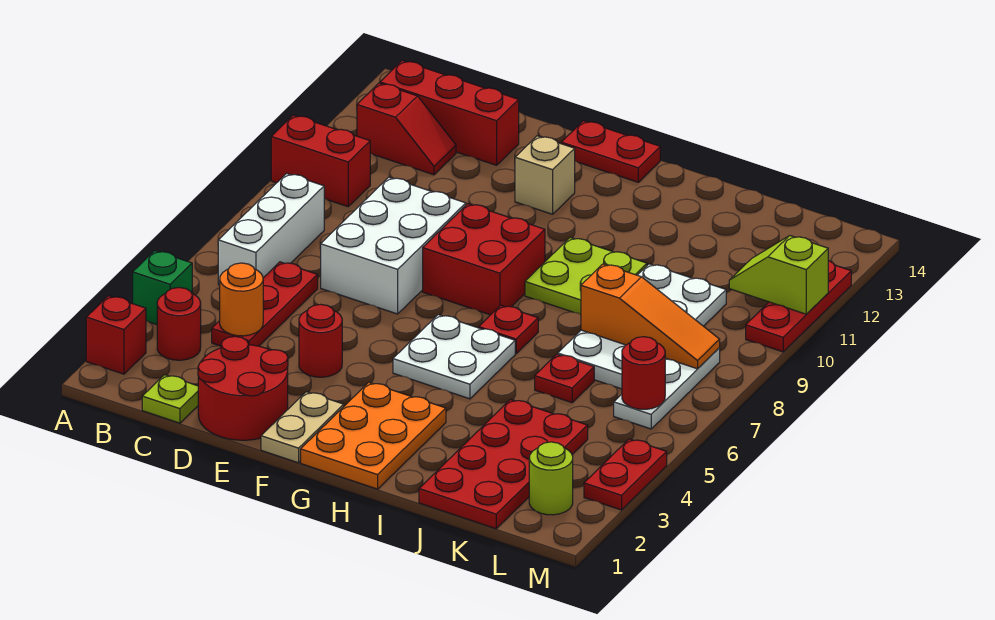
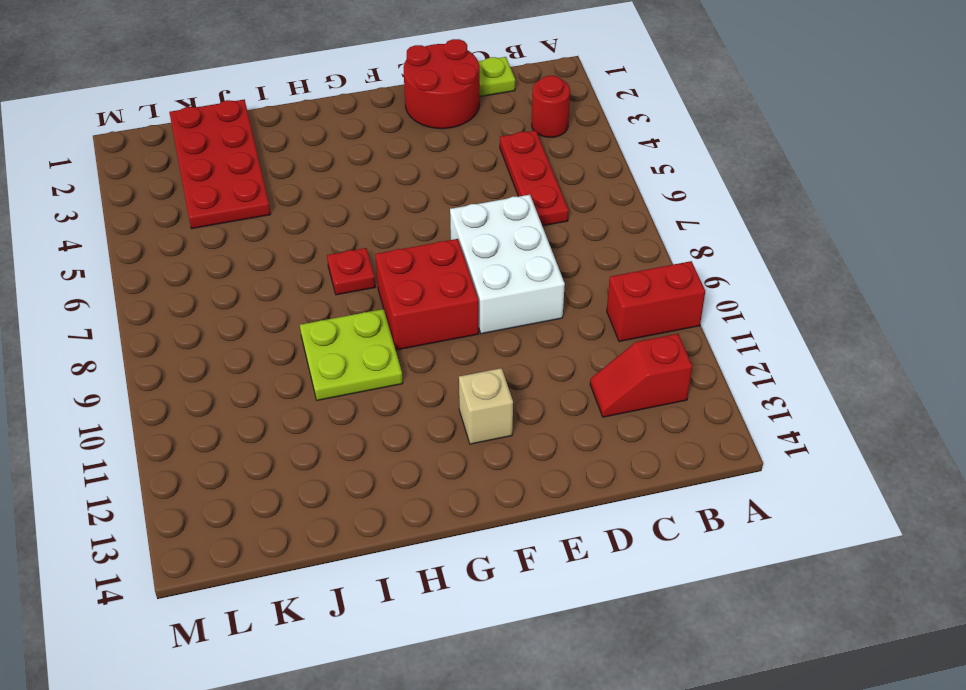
none -> red 1x1 brick [86,296,146,374]
none -> green 1x1 brick [133,251,192,325]
none -> white 1x3 brick [218,173,324,285]
none -> red 1x3 brick [380,61,519,165]

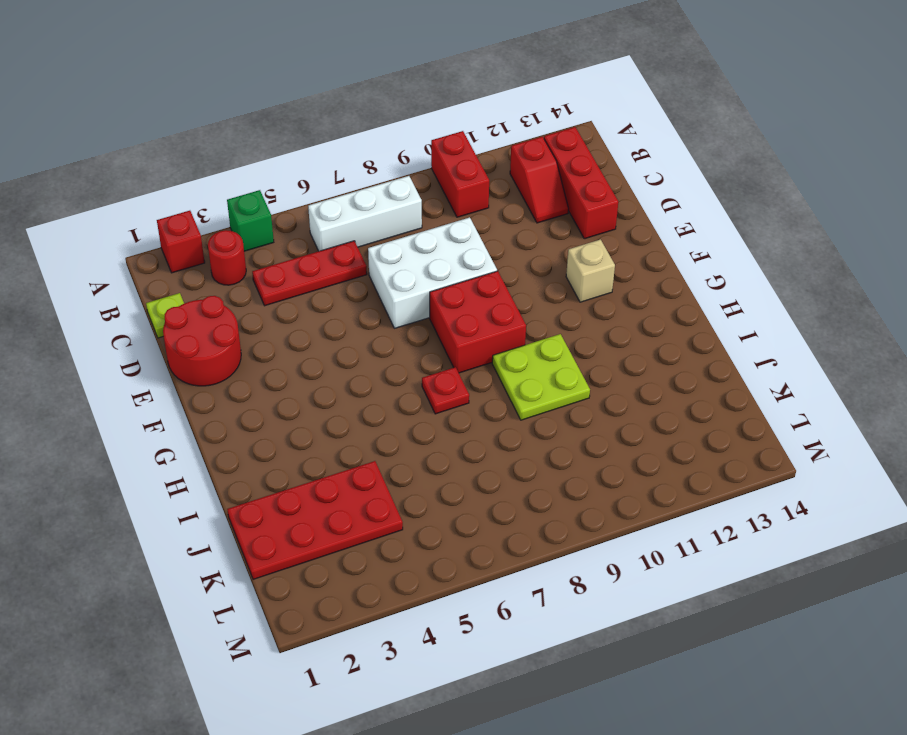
none -> red 1x1 round brick [299,304,342,377]
none -> tan 1x2 plate [261,392,344,463]
none -> red 1x2 plate [561,121,660,182]
none -> orange 2x3 plate [301,383,446,489]

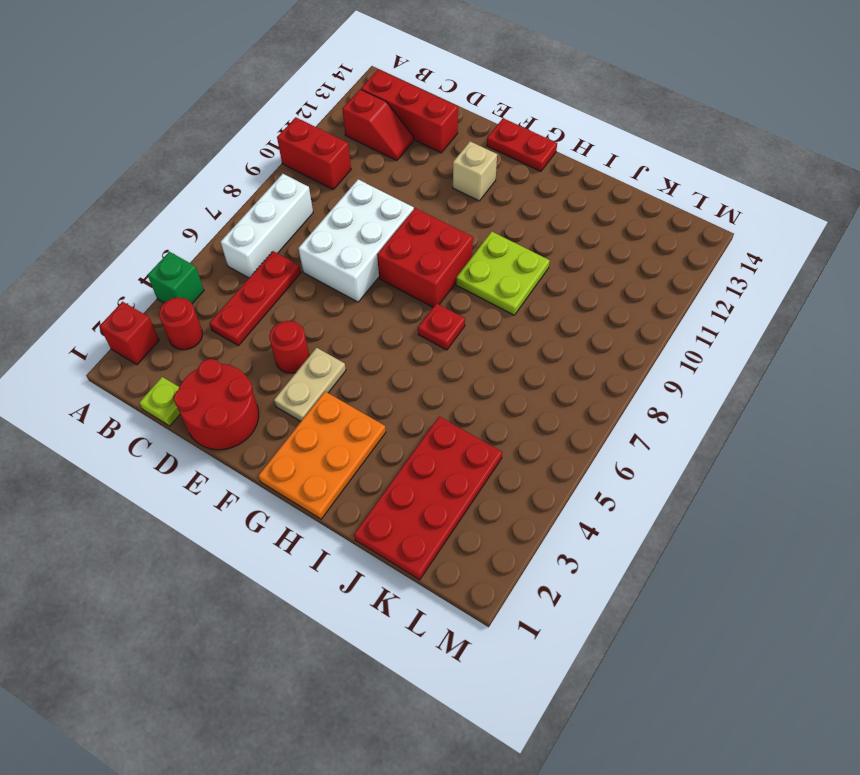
tan 1x2 plate [274,348,346,421] -> tan 1x2 plate moved to [261,392,344,463]
none -> white 2x2 plate [393,315,515,399]
none -> red 1x1 plate [535,354,594,403]
none -> white 2x4 plate [558,264,726,389]
none -> lime 1x1 round brick [529,442,573,515]

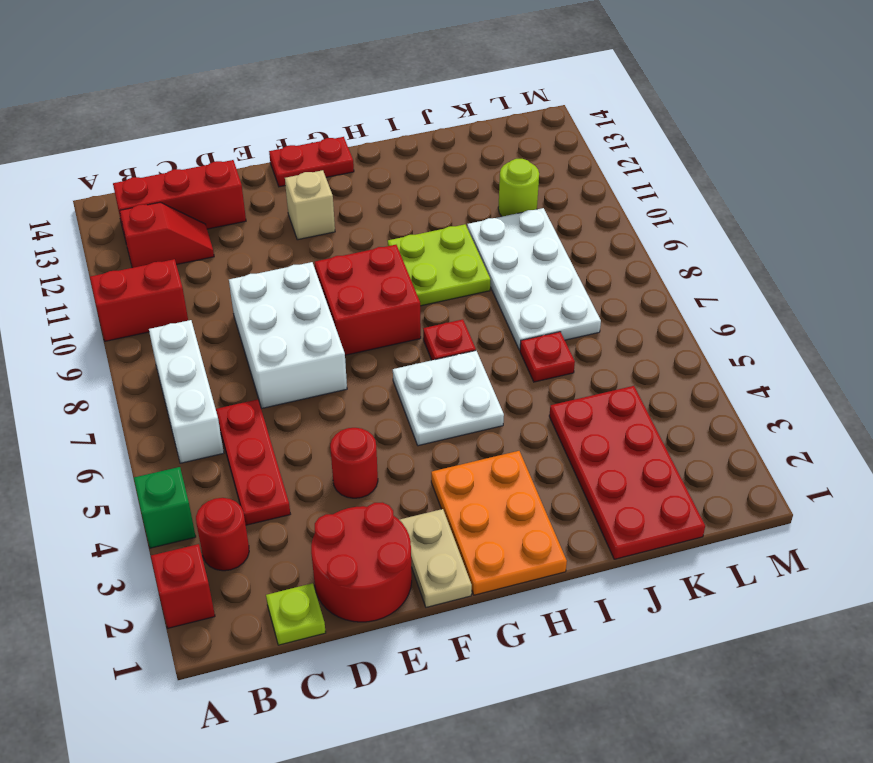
lime 1x1 round brick [498,159,539,217] -> lime 1x1 round brick moved to [529,442,573,515]
none -> white 1x3 plate [614,348,720,429]
none -> red 1x2 plate [584,439,667,510]
none -> red 1x3 plate [746,260,851,352]
none -> orange 1x1 round brick [220,263,263,336]

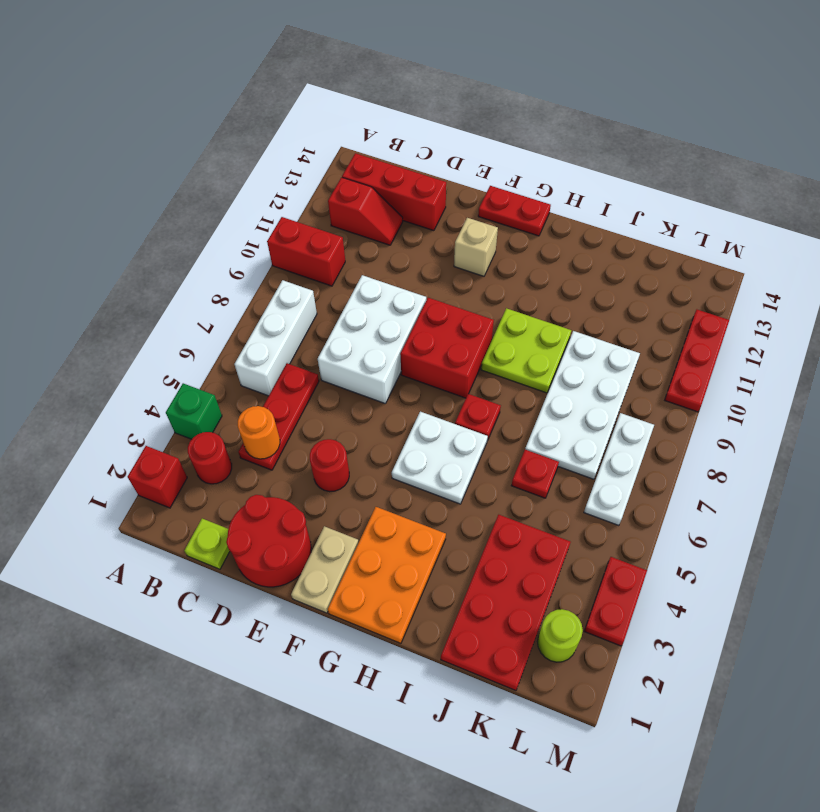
none -> orange 1x3 slope [581,264,720,369]
none -> red 1x1 round brick [622,337,665,409]
none -> lime 1x2 slope [729,236,828,314]

